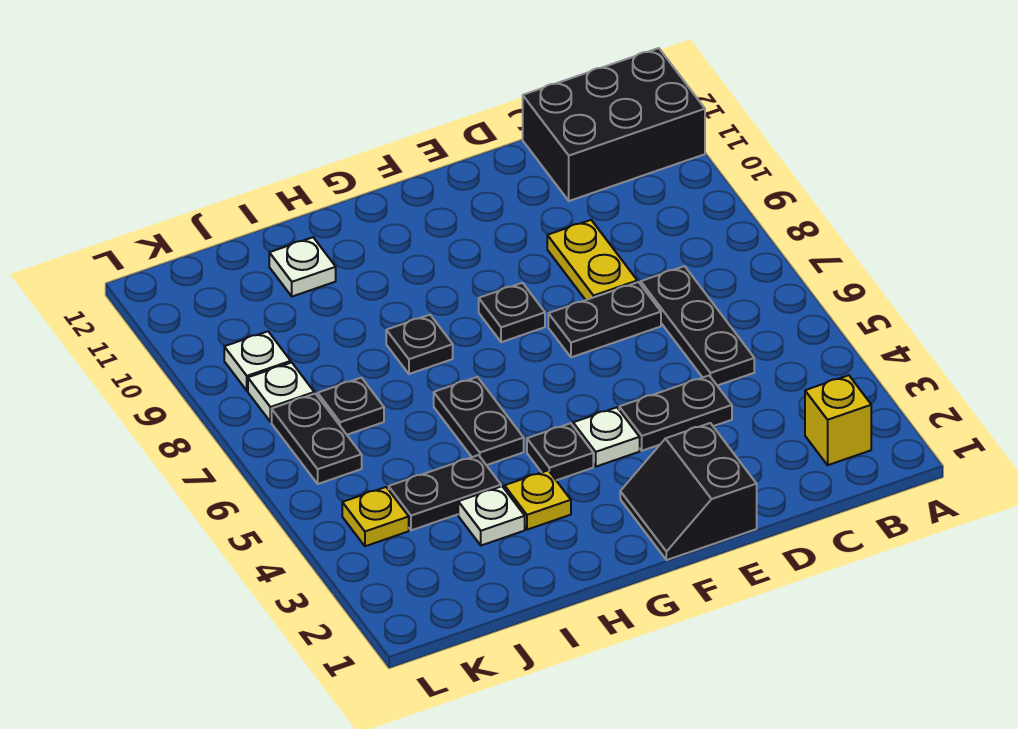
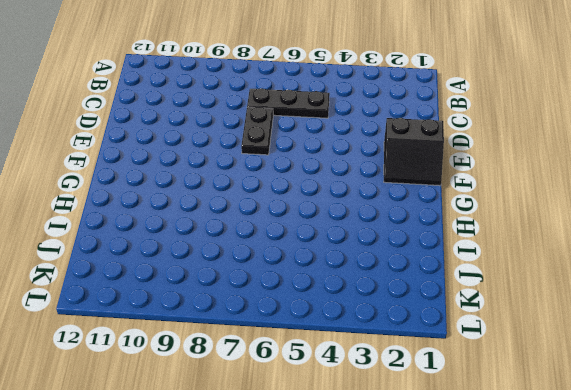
none -> black 2x3 brick [523,48,705,201]
none -> yellow 1x1 brick [805,375,871,465]
none -> black 1x2 plate [619,376,732,451]

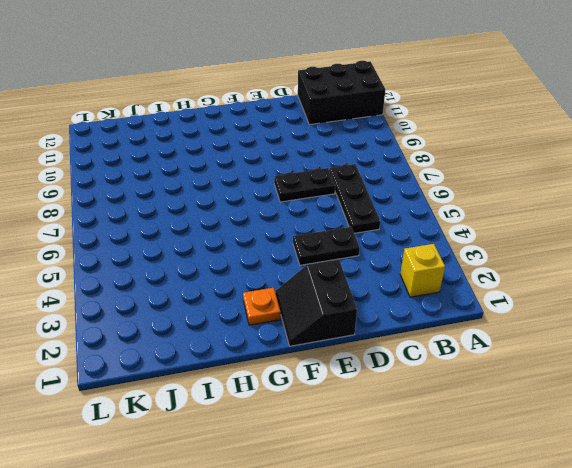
orange 1x1 plate [243,288,281,325] -> none
none -> yellow 1x2 plate [547,220,637,300]
none -> white 1x1 plate [573,407,640,467]
none -> black 1x1 plate [479,283,545,342]

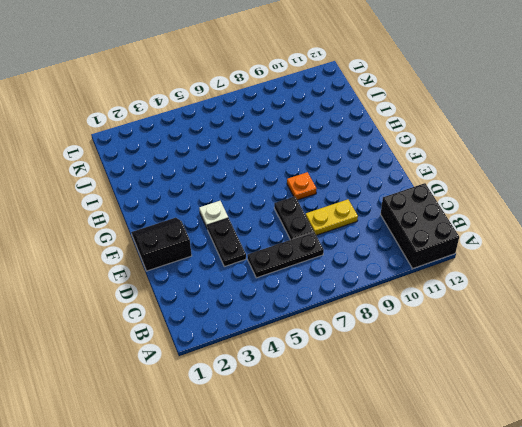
orange 1x1 plate [287,172,317,200] -> black 1x1 plate [479,283,545,342]
none -> yellow 1x1 brick [805,375,871,465]
none -> black 1x1 plate [527,423,593,480]
none -> yellow 1x1 plate [504,470,571,530]

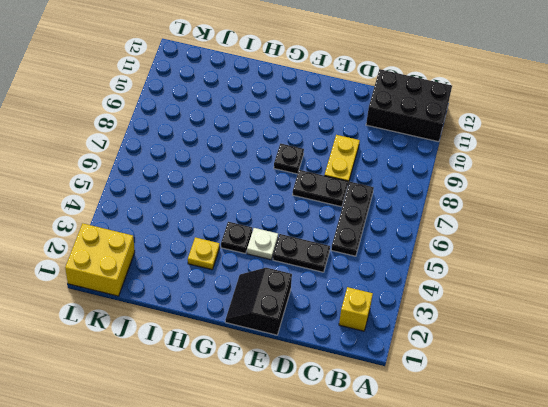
yellow 2x2 brick [65,223,135,296] -> none
none -> black 1x2 plate [434,377,524,465]
none -> black 1x1 plate [386,315,453,374]
none -> white 1x1 plate [458,486,525,546]

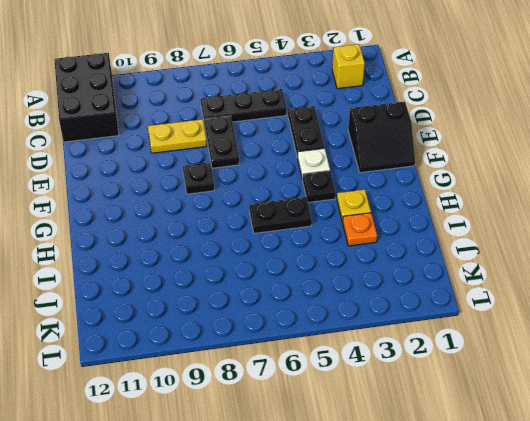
orange 1x1 plate [343,213,377,246] -> white 1x1 plate [458,486,525,546]
none -> black 1x1 plate [386,315,453,374]
none -> black 1x2 plate [389,455,501,530]
none -> white 1x1 plate [269,237,336,297]

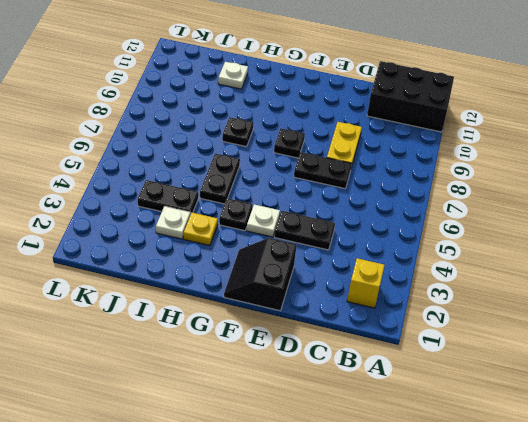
none -> black 1x3 plate [641,266,754,386]
none -> black 1x1 plate [318,378,384,435]
none -> yellow 1x1 plate [342,487,409,546]

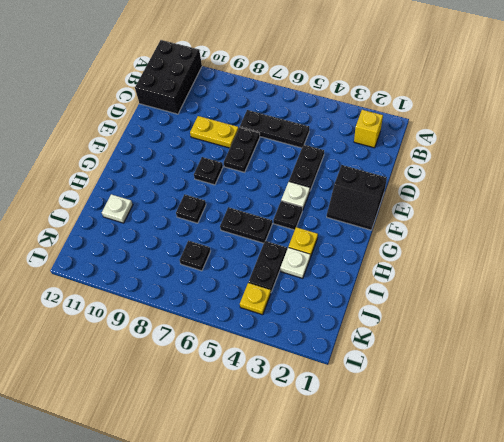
none -> black 1x2 plate [272,394,362,484]
none -> white 1x1 plate [248,362,314,422]
none -> white 1x1 plate [224,331,291,391]

